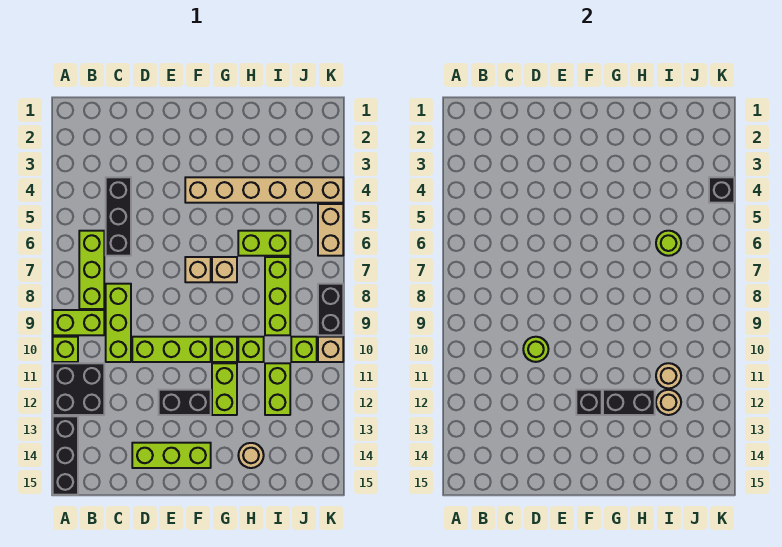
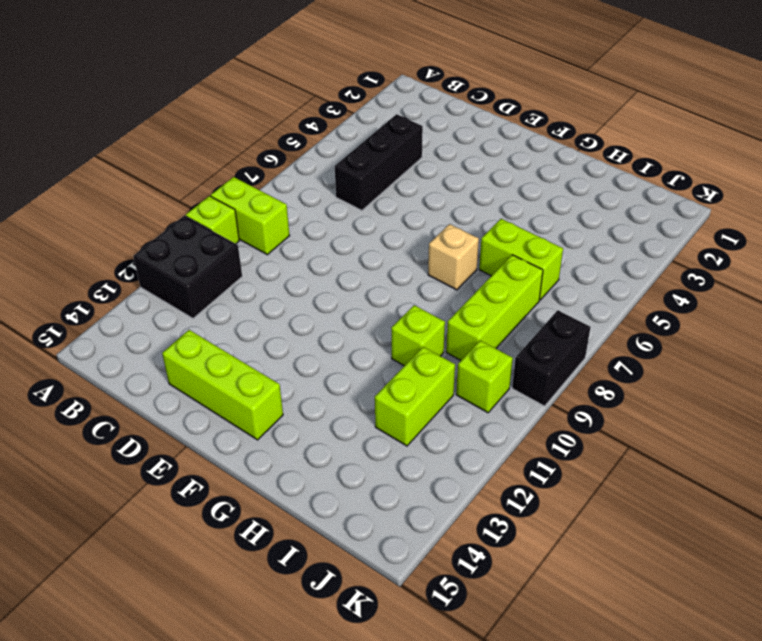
none -> black 1x3 brick [53,416,78,495]
none -> lime 1x3 brick [79,231,104,309]
none -> lime 1x3 brick [106,284,131,362]
none -> lime 1x3 brick [132,337,211,362]

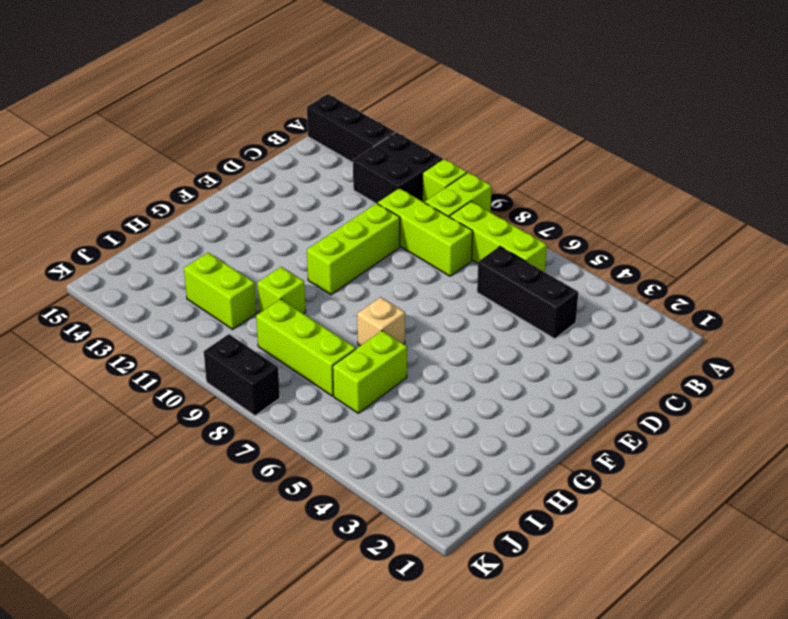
none -> lime 1x3 brick [132,443,211,468]
none -> black 1x2 brick [159,390,211,415]
none -> tan 1x6 brick [185,177,343,203]
none -> tan 1x1 brick [185,257,211,282]

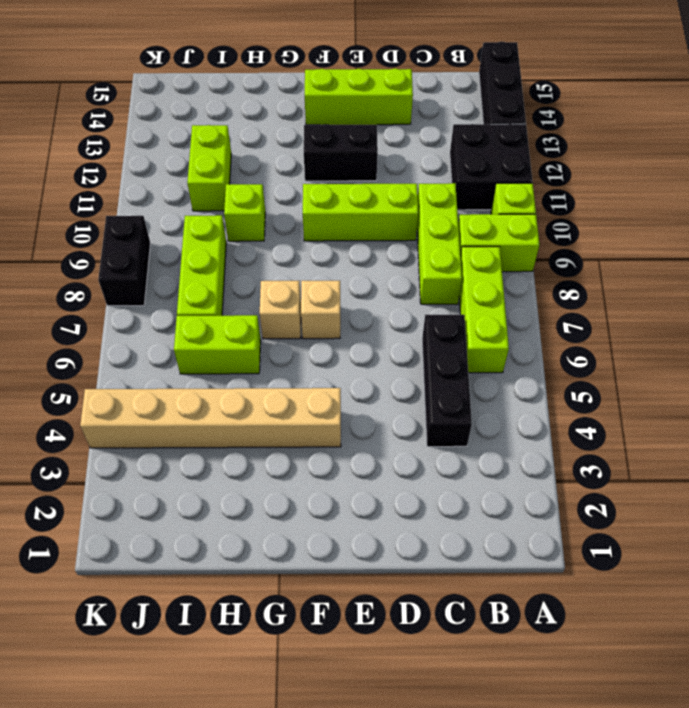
none -> lime 1x1 brick [212,337,237,362]
none -> lime 1x2 brick [212,363,237,415]
none -> tan 1x1 round brick [238,443,264,468]
none -> lime 1x1 brick [291,337,317,362]

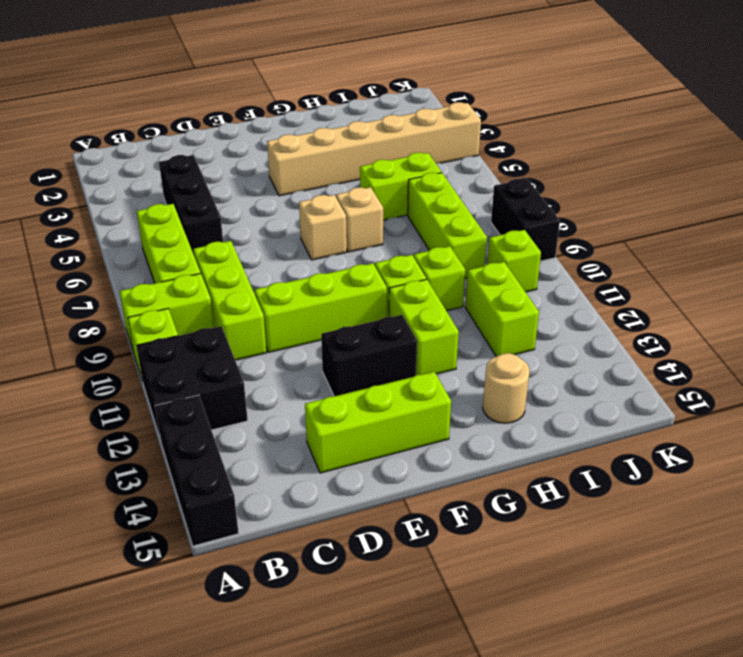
none -> tan 1x2 brick [318,204,343,256]
none -> tan 1x1 brick [318,337,343,362]
none -> lime 1x1 round brick [523,337,548,362]
none -> black 1x1 brick [576,390,602,415]

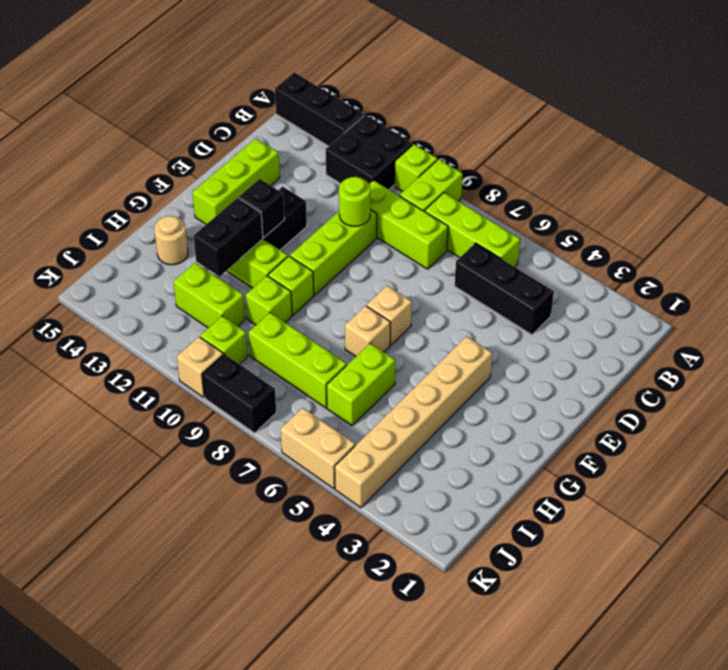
none -> lime 1x1 round brick [656,231,681,256]
none -> tan 1x1 round brick [656,363,681,388]
none -> tan 1x1 round brick [656,390,681,415]
none -> black 1x1 brick [709,177,734,203]

